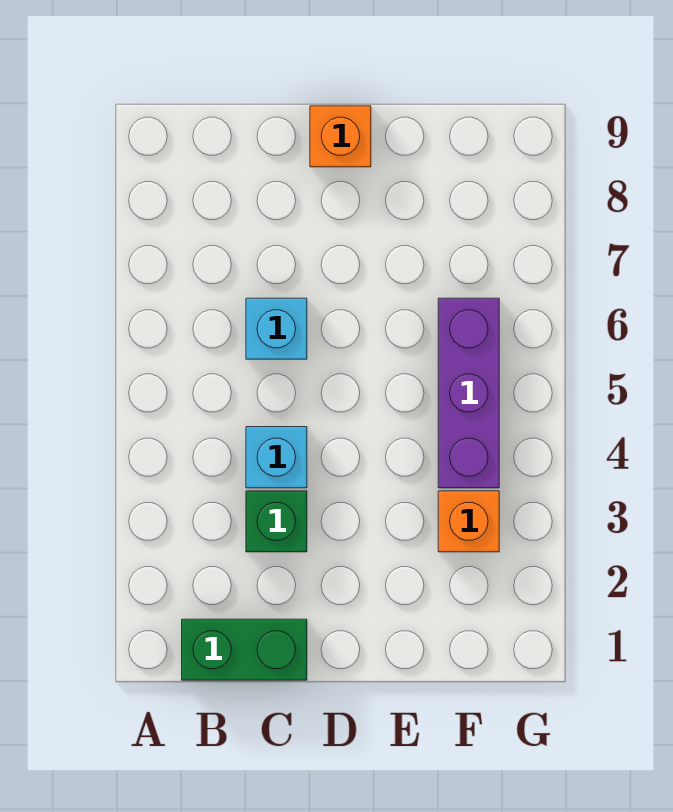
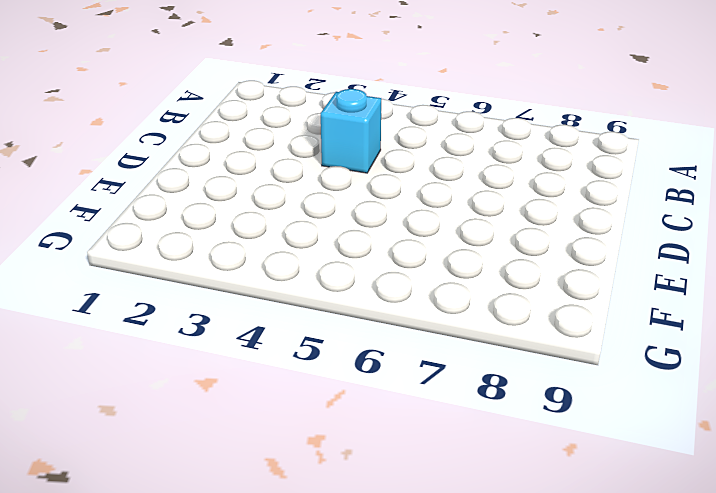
none -> green 1x2 brick [182,619,307,680]
none -> green 1x1 brick [246,491,307,552]

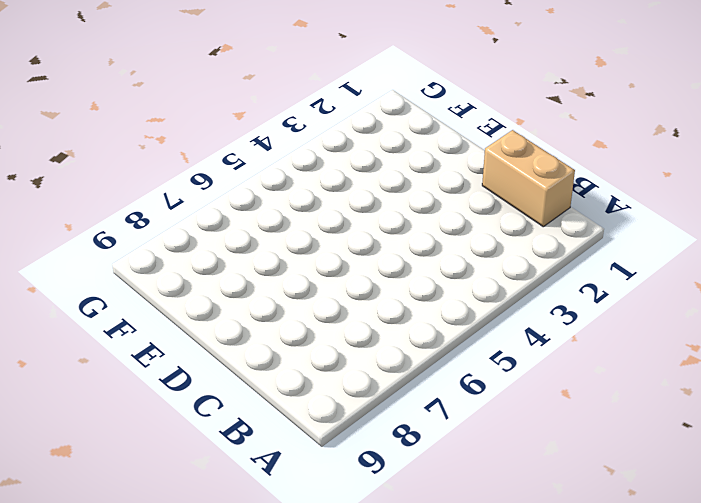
tan 1x2 brick [482,130,575,227] -> green 1x2 brick [182,619,307,680]
none -> green 1x1 brick [246,491,307,552]
none -> cyan 1x1 brick [246,427,307,488]

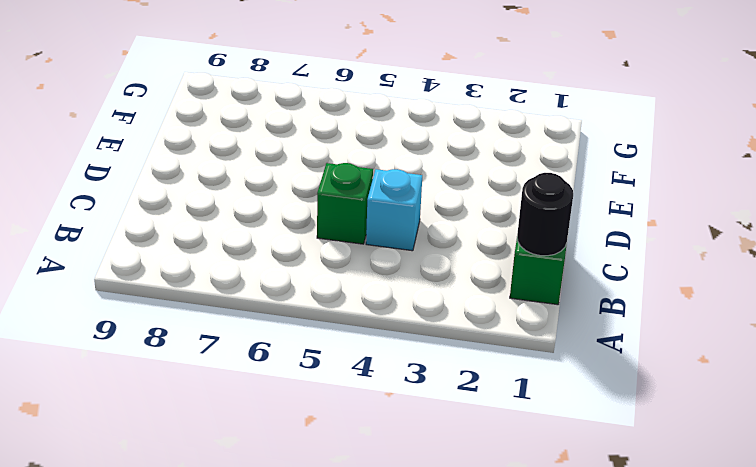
black 1x1 round brick [517,173,573,256] -> none
green 1x1 brick [317,163,373,244] -> green 1x1 brick moved to [246,491,307,552]
none -> cyan 1x1 brick [246,298,307,359]
none -> orange 1x1 brick [310,106,371,167]

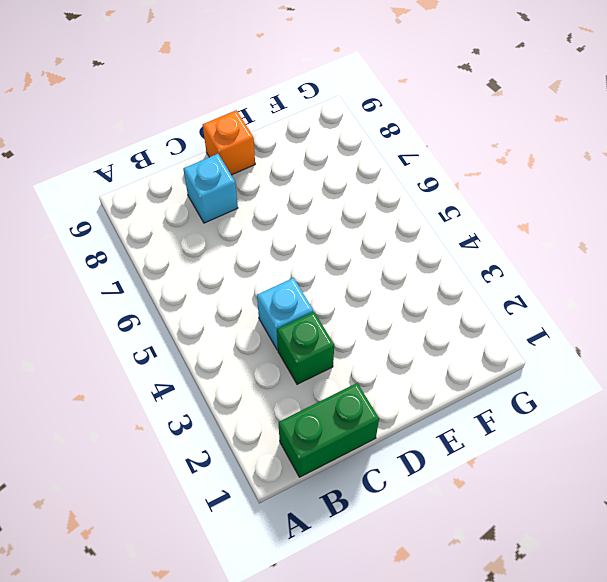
cyan 1x1 brick [183,154,238,223] -> cyan 1x1 brick moved to [246,298,307,359]
none -> orange 1x1 brick [438,491,499,552]
none -> purple 1x3 brick [438,298,499,488]

